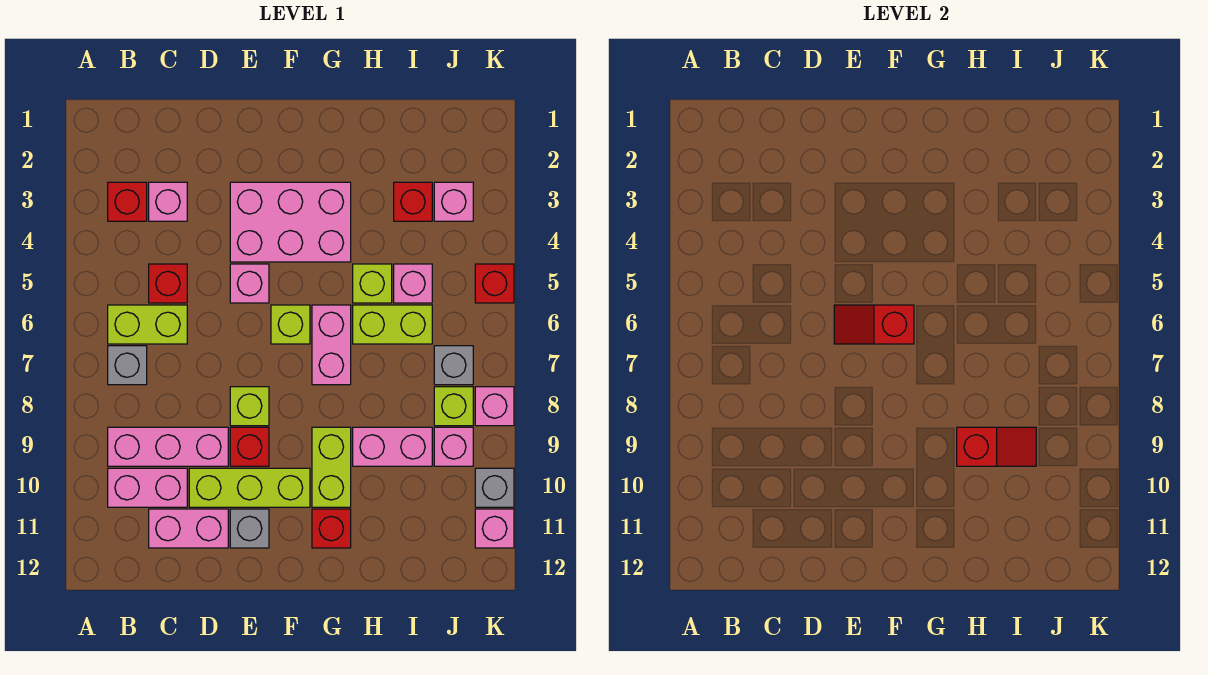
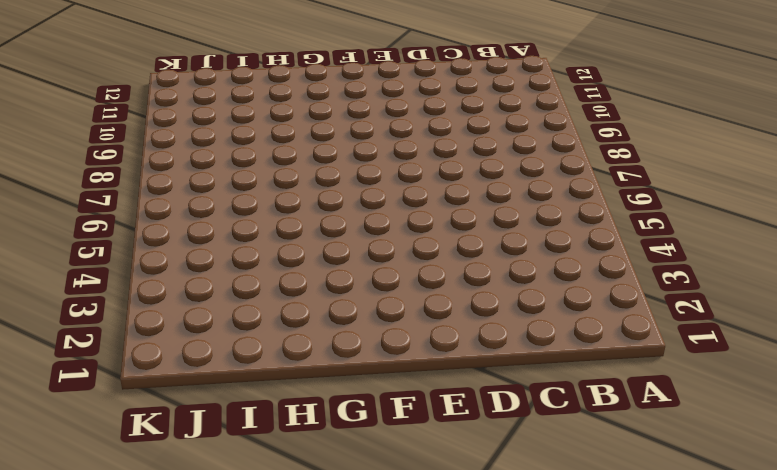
none -> red 1x1 brick [108,182,147,221]
none -> lime 1x2 brick [108,305,187,344]
none -> grey 1x1 brick [108,346,147,385]
none -> pink 1x3 brick [108,427,228,466]

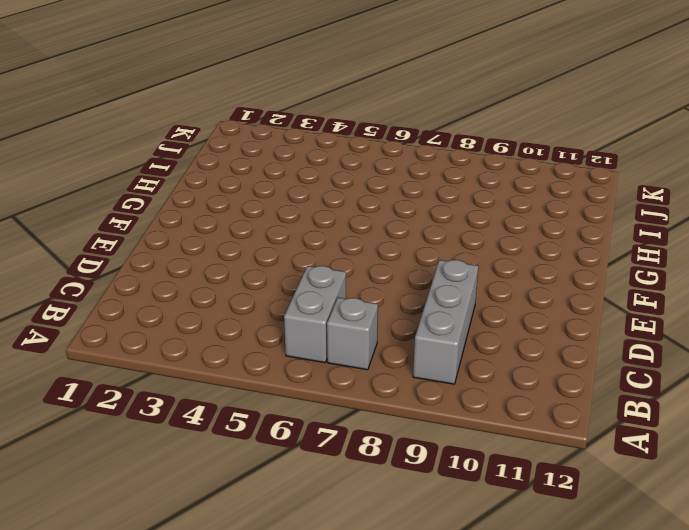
grey 1x2 brick [284,266,346,363] -> lime 1x2 brick [108,305,187,344]
grey 1x3 brick [413,260,478,384] -> pink 1x3 brick [108,427,228,466]
none -> red 1x1 brick [108,182,147,221]
none -> pink 1x2 brick [108,468,187,507]
none -> pink 1x1 brick [149,182,187,221]
none -> red 1x1 brick [149,264,187,303]

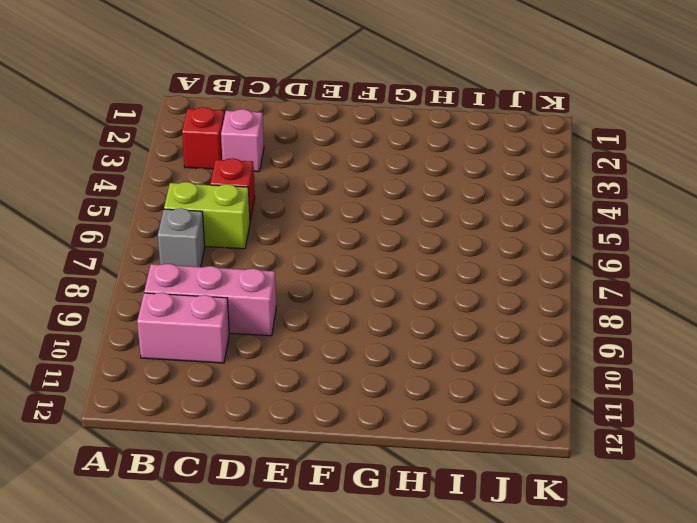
none -> pink 1x2 brick [149,509,228,548]
none -> lime 1x3 brick [189,468,310,507]
none -> pink 2x3 brick [230,182,351,262]
none -> pink 1x1 brick [230,264,269,303]

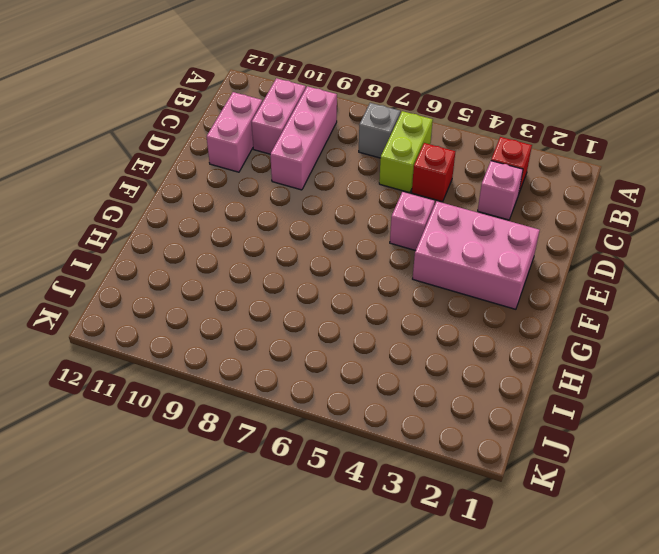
pink 2x3 brick [413,201,540,309] -> pink 2x3 brick turned to [230,182,351,262]
none -> lime 1x3 brick [189,468,310,507]
none -> lime 1x1 brick [230,387,269,426]
none -> red 1x1 brick [230,427,269,466]
none -> grey 1x1 brick [230,509,269,548]

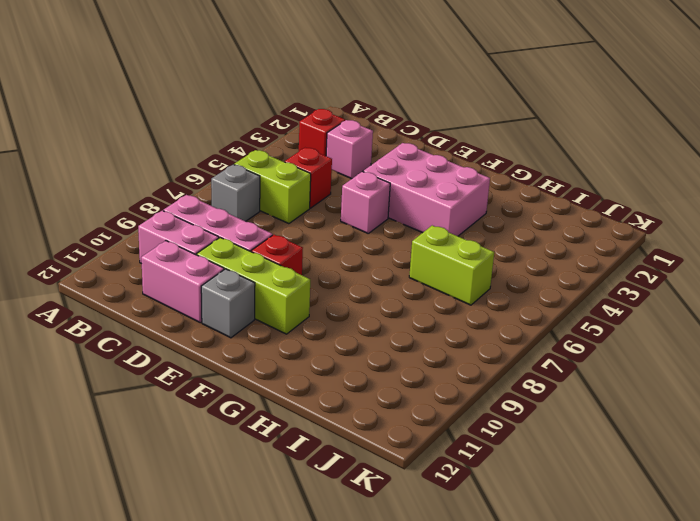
none -> lime 1x1 brick [230,387,269,426]
none -> lime 1x1 brick [271,305,310,344]
none -> pink 1x2 brick [312,305,351,385]
none -> lime 1x2 brick [312,427,351,507]

